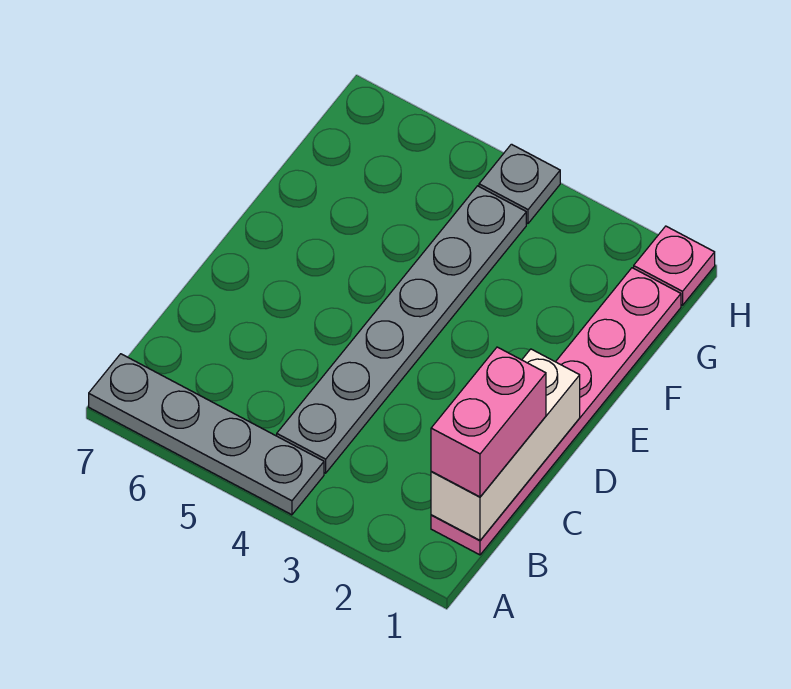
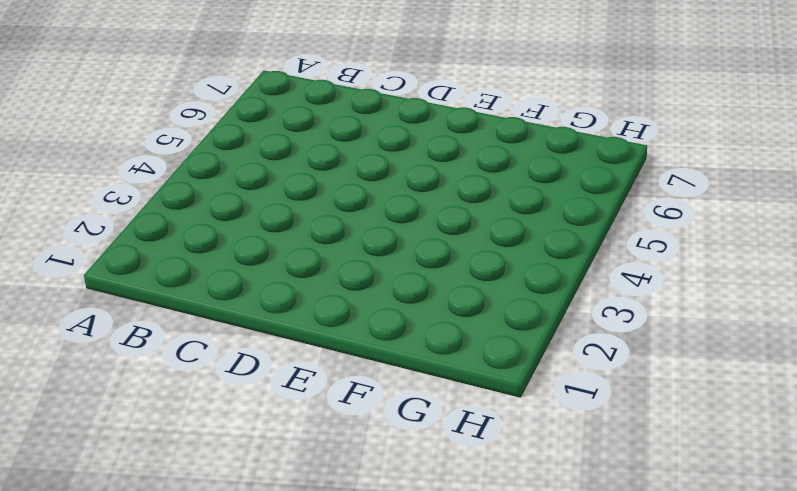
none -> grey 1x4 plate [89,354,324,515]
none -> pink 1x6 plate [431,268,681,555]

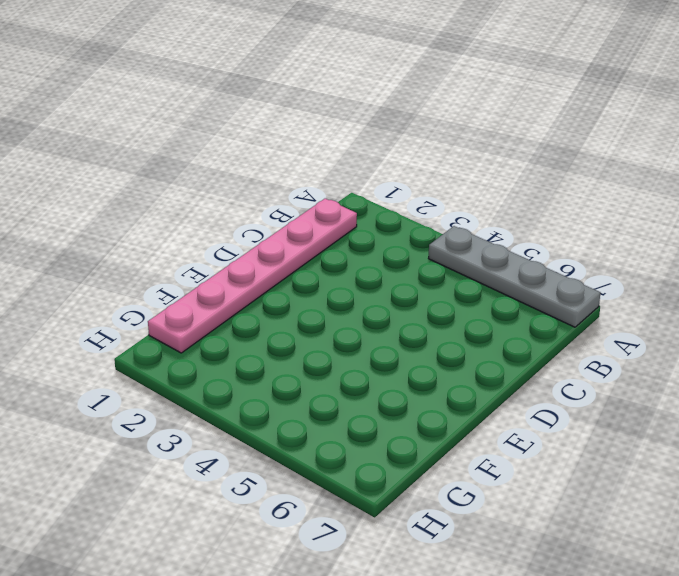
none -> grey 1x6 plate [277,186,526,473]
none -> pink 1x1 plate [634,226,715,305]

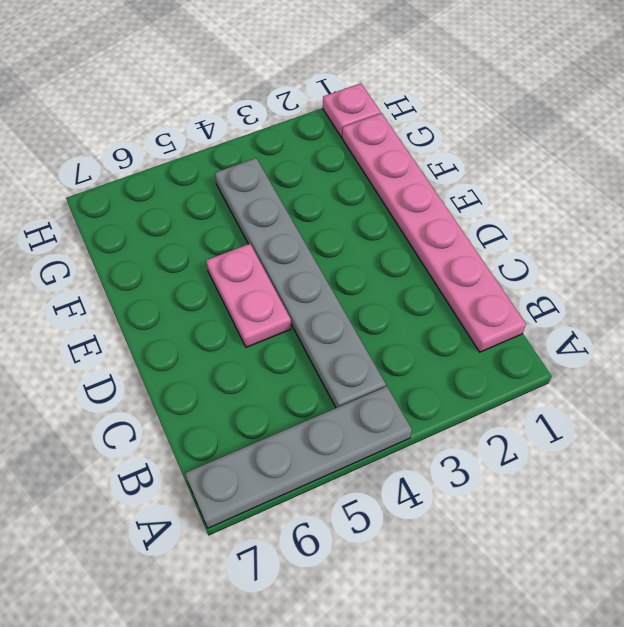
pink 1x2 plate [206,244,291,347] -> none
none -> grey 1x1 plate [479,144,560,223]
none -> white 1x3 brick [431,349,580,540]

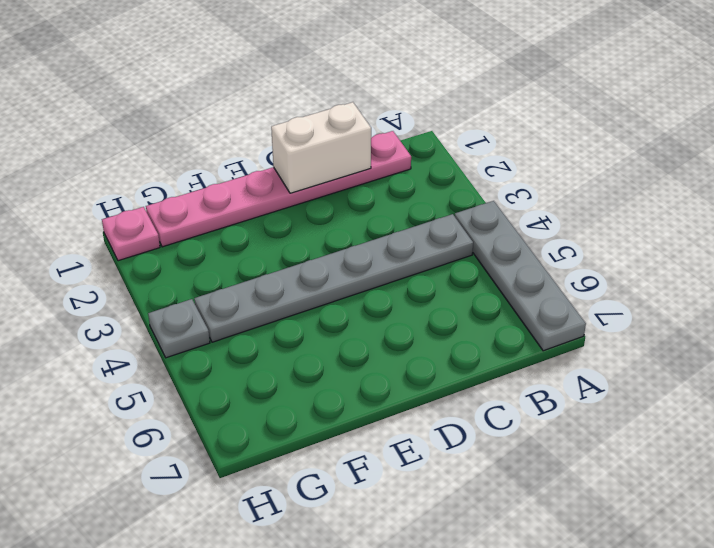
white 1x2 brick [271,102,371,193] -> white 1x3 brick [431,349,580,540]
none -> pink 1x2 brick [431,347,546,497]

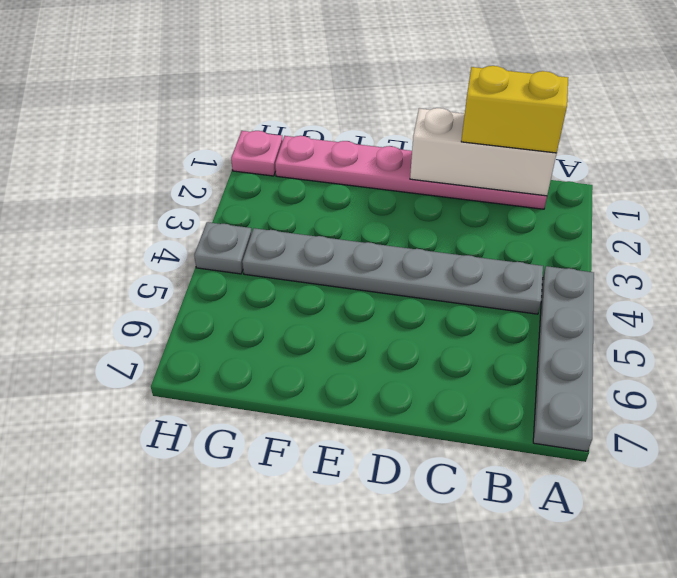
yellow 1x2 brick [461,66,568,153] -> pink 1x2 brick [431,347,546,497]

